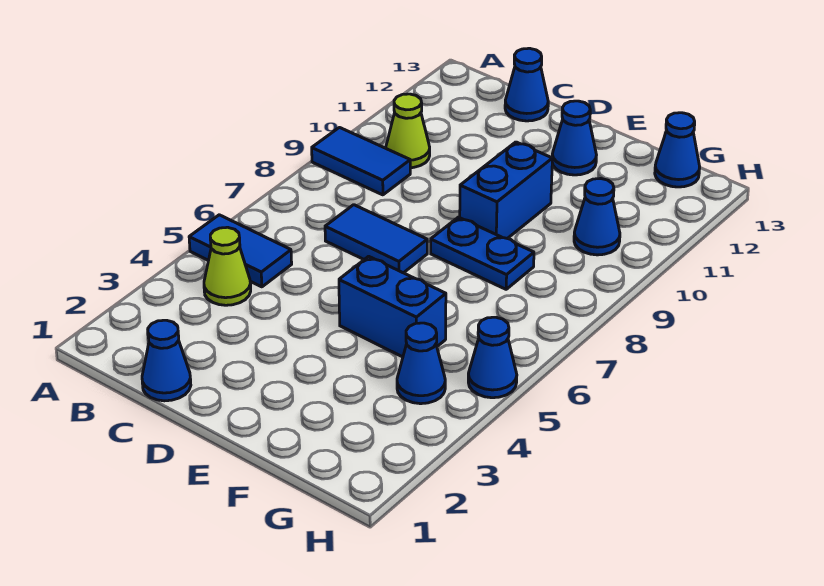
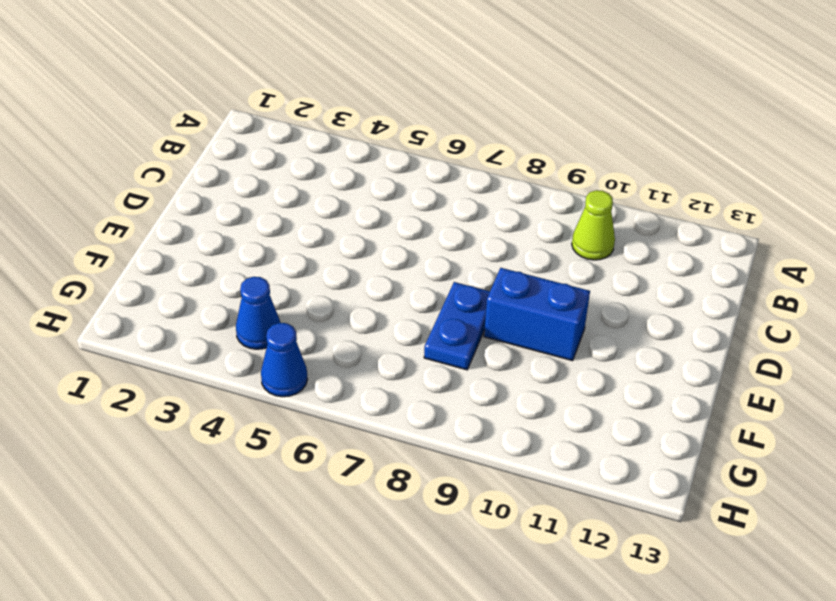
none -> blue 1x2 tile [189,215,292,287]
none -> blue 1x2 tile [312,128,410,195]
none -> lime 1x1 cone [204,227,251,305]

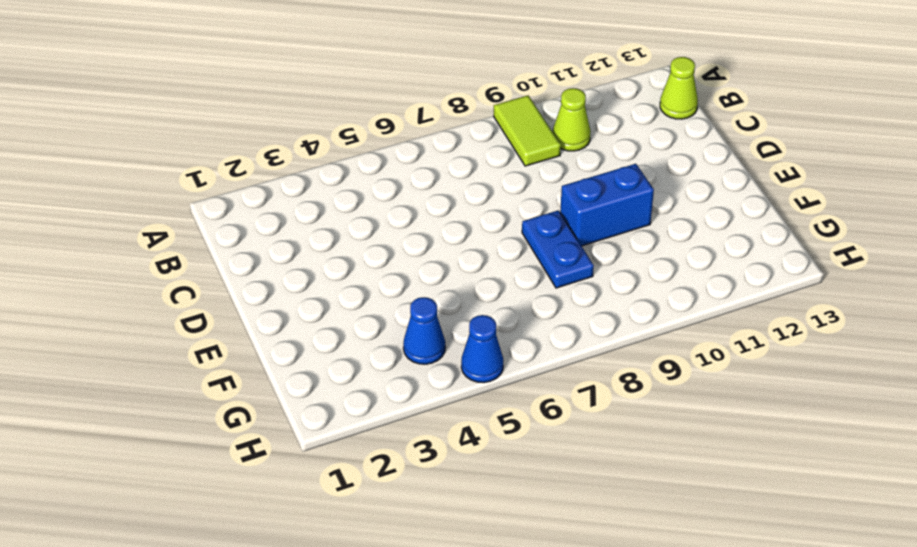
lime 1x2 tile [494,95,561,166] -> blue 1x2 tile [312,128,410,195]
lime 1x1 cone [660,57,698,119] -> lime 1x1 cone moved to [204,227,251,305]
none -> blue 1x2 tile [189,215,292,287]
none -> blue 1x1 cone [142,320,191,401]
none -> blue 1x2 tile [325,205,427,273]

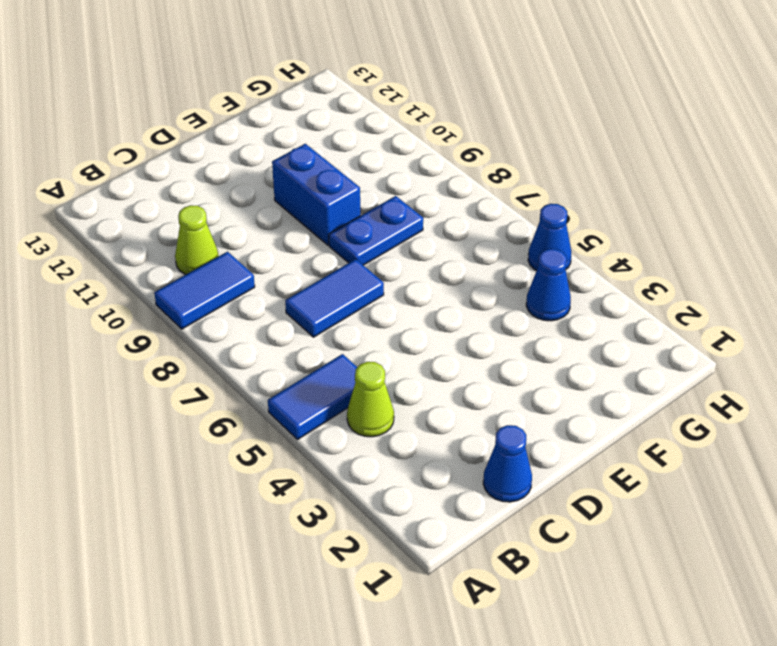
none -> blue 1x1 cone [505,48,548,121]
none -> blue 1x2 brick [339,256,446,357]
none -> blue 1x1 cone [552,101,596,175]

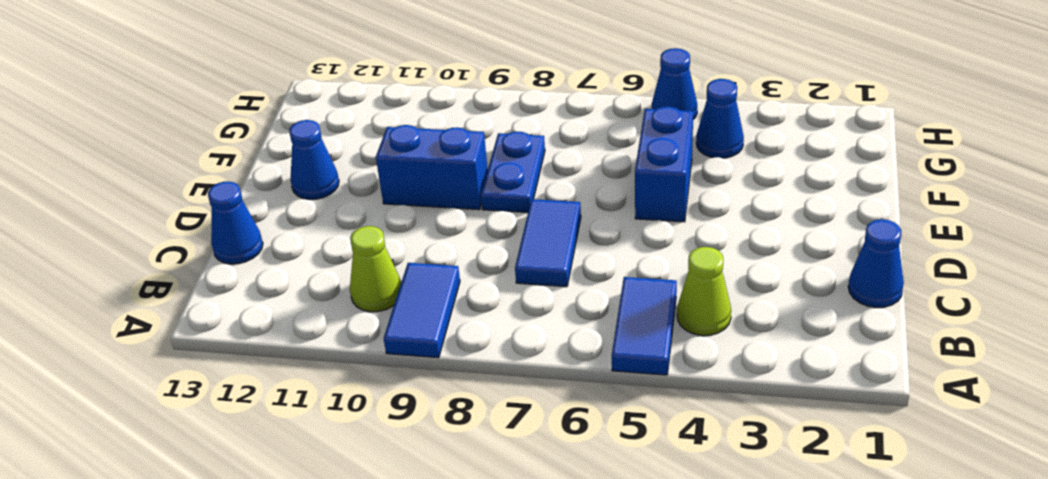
none -> blue 1x1 cone [574,179,620,255]
none -> blue 1x1 cone [655,113,700,187]

